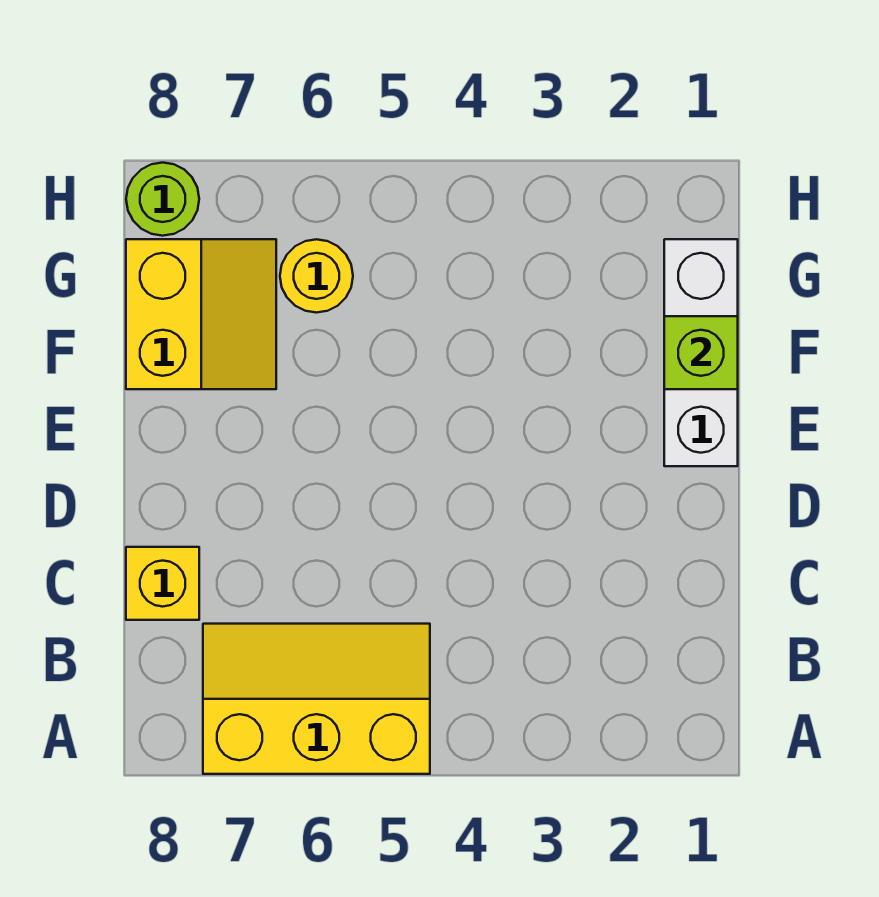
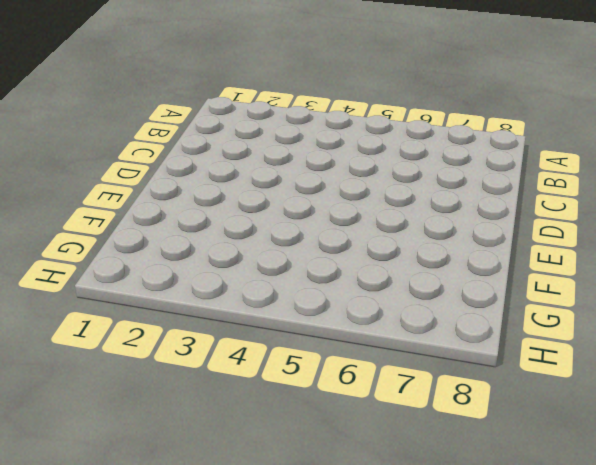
none -> yellow 2x3 slope [203,624,430,774]
none -> yellow 1x1 brick [126,547,199,620]

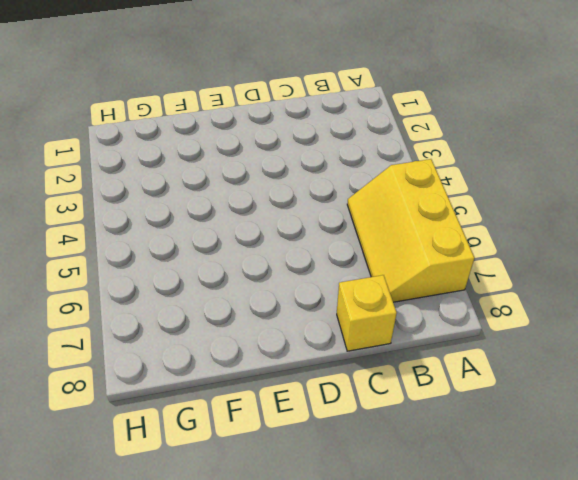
none -> white 1x3 brick [664,239,738,466]
none -> yellow 2x2 slope [126,239,276,389]

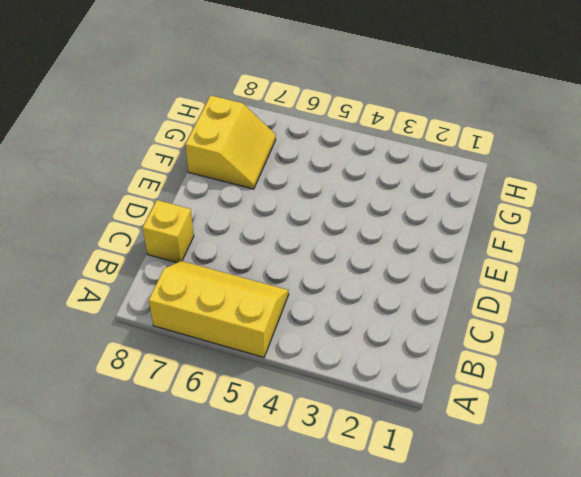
none -> white 1x3 brick [664,239,738,466]
none -> yellow 1x1 round brick [280,239,353,313]

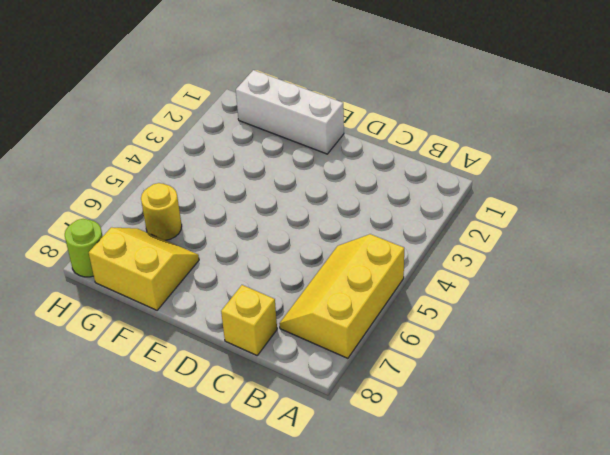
none -> lime 1x1 brick [664,316,738,389]

